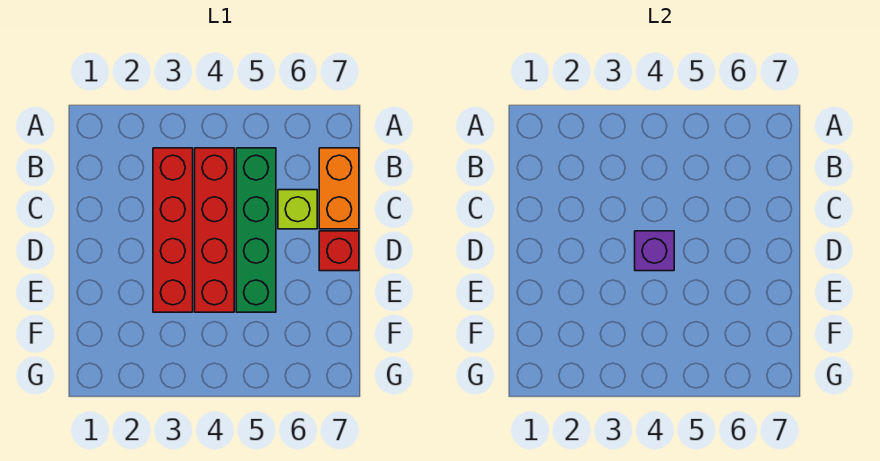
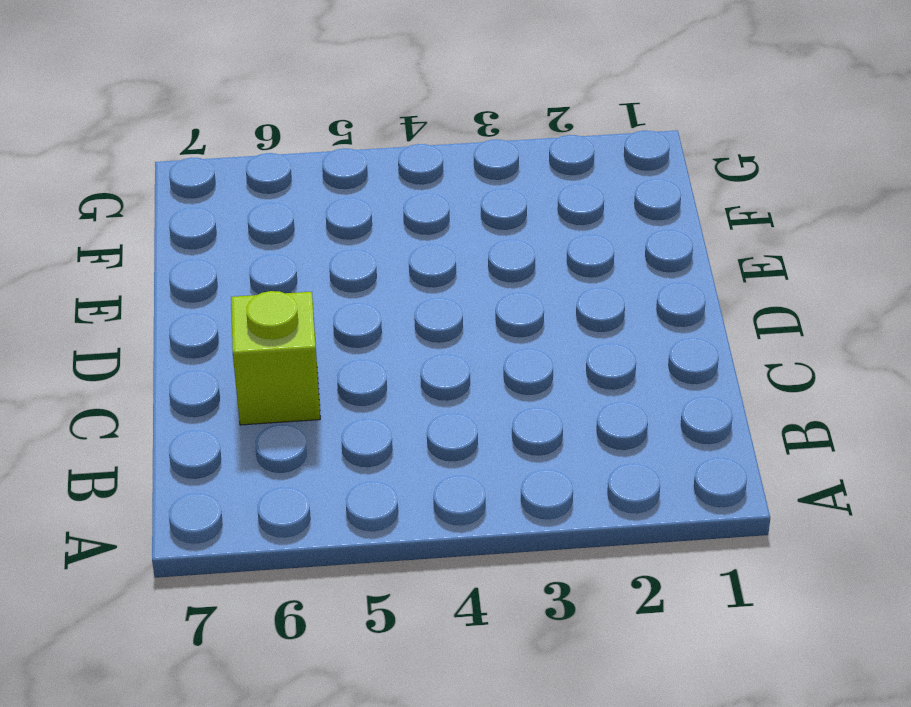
none -> red 1x4 brick [153,148,193,312]
none -> red 1x4 brick [195,148,234,312]

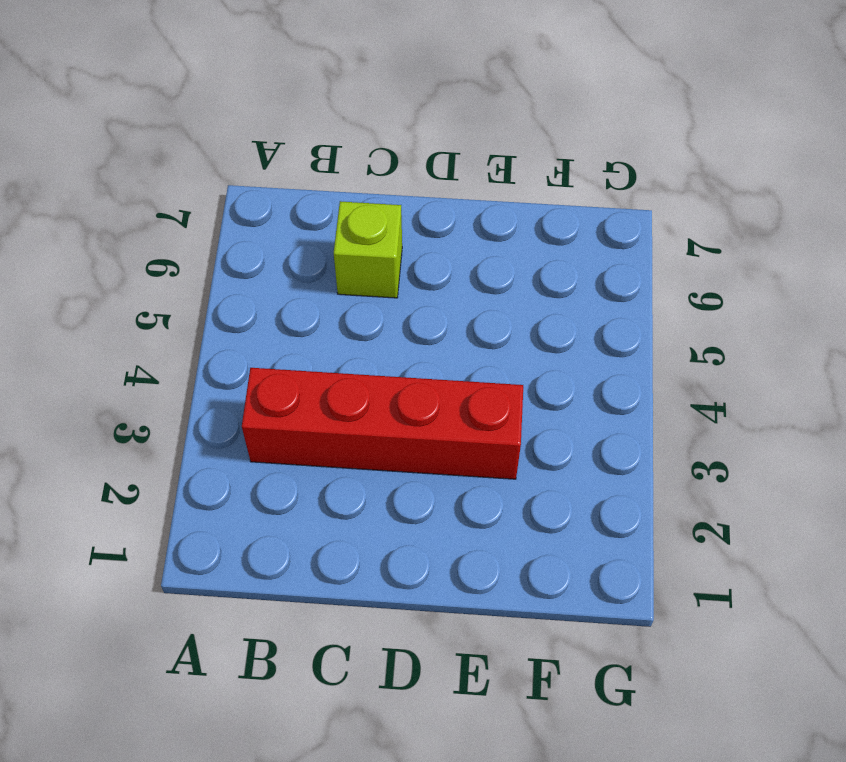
none -> red 1x4 brick [195,148,234,312]
none -> green 1x4 brick [236,148,276,312]

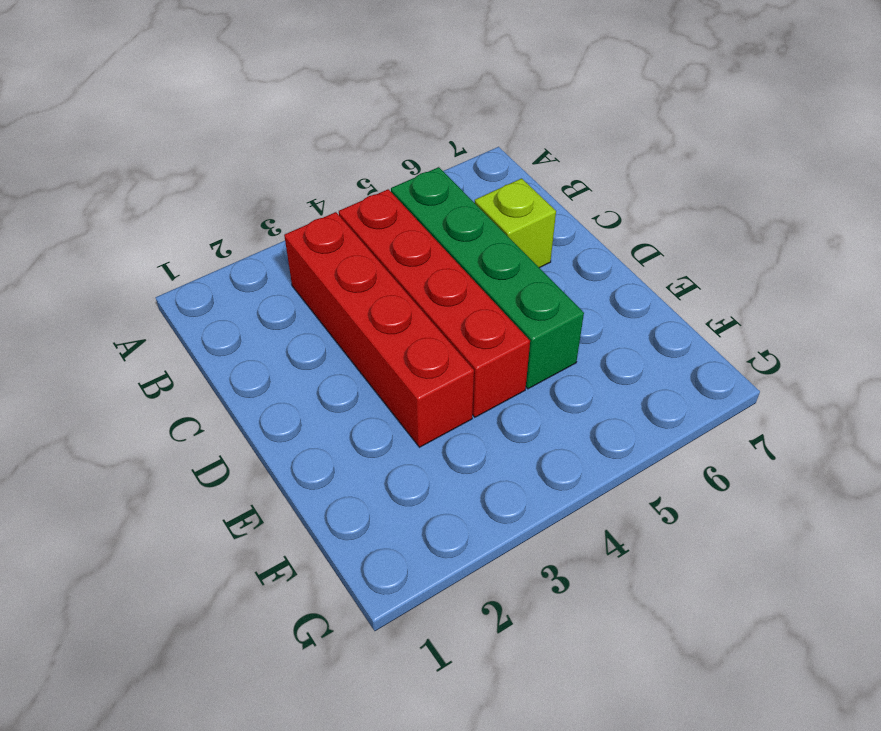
none -> orange 1x2 brick [319,148,359,229]
none -> red 1x1 brick [319,231,359,271]

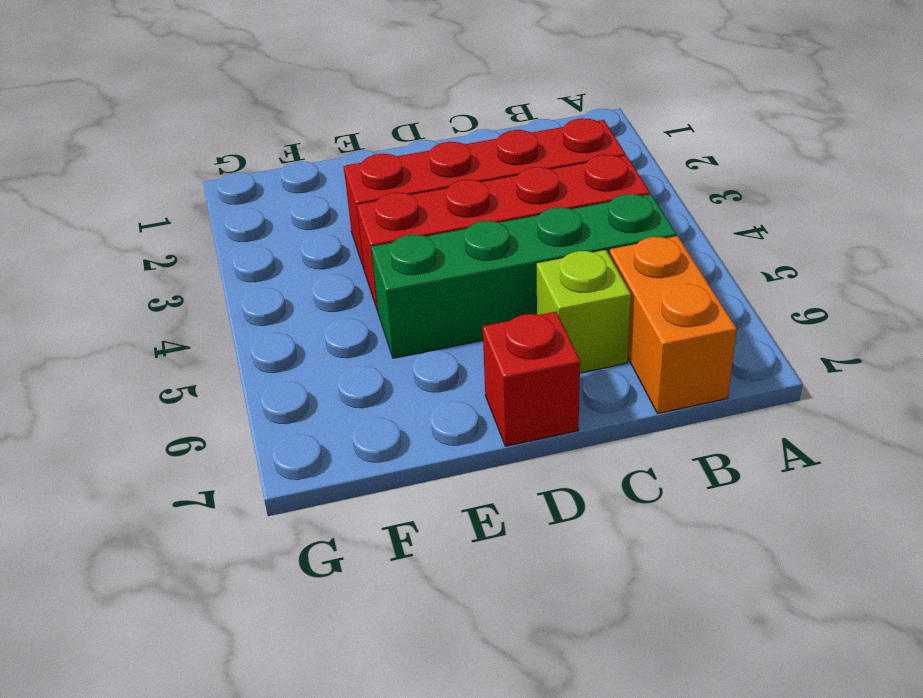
orange 1x2 brick [609,236,737,414] -> orange 1x2 brick turned to [319,148,359,229]
none -> purple 1x1 brick [635,231,674,271]

